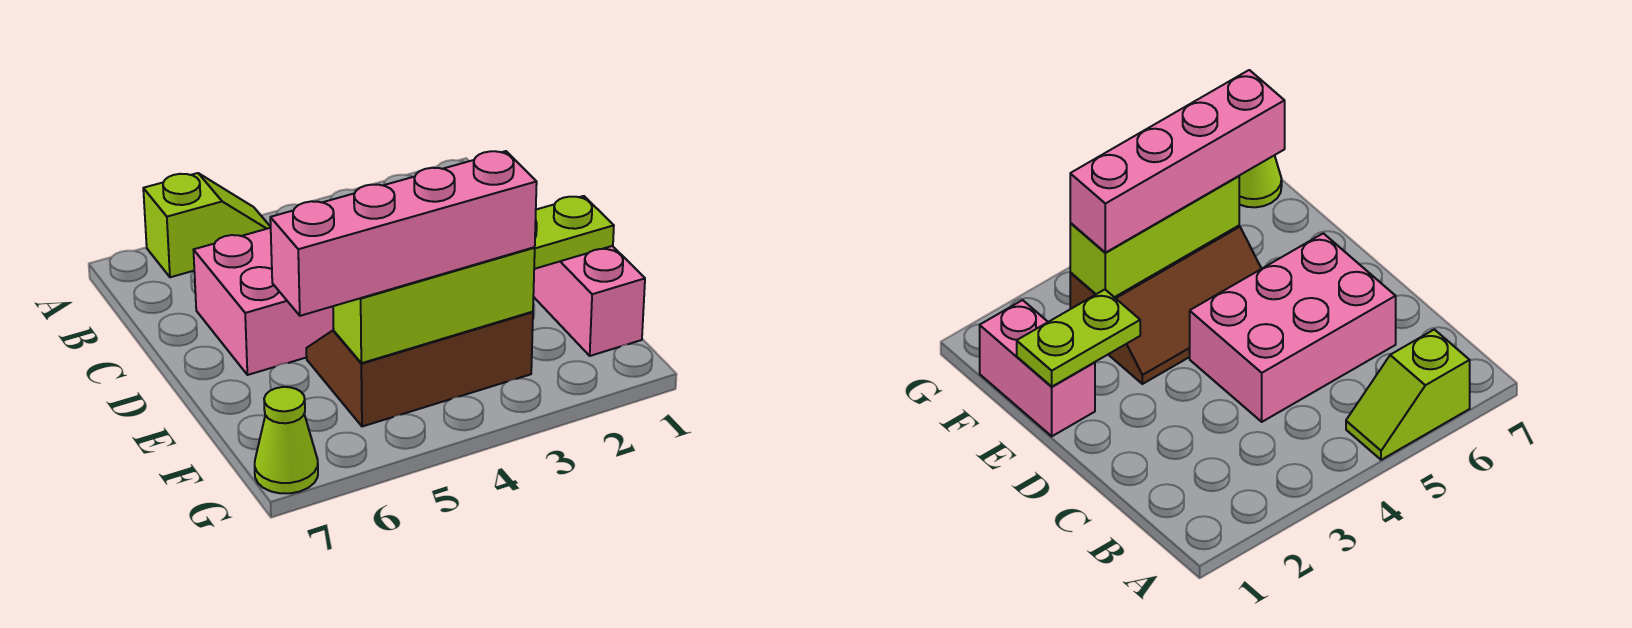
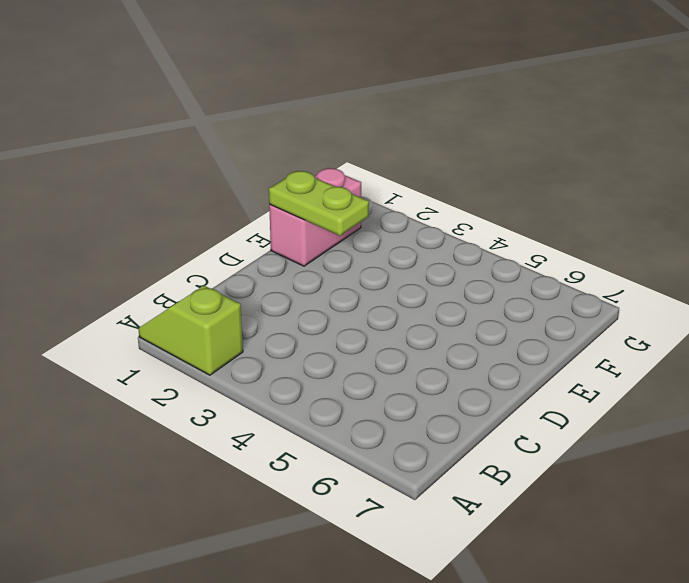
lime 1x2 slope [138,286,243,375] -> lime 1x2 slope moved to [143,173,271,277]
none -> pink 2x3 brick [194,228,334,375]
none -> brown 2x3 slope [306,312,533,427]

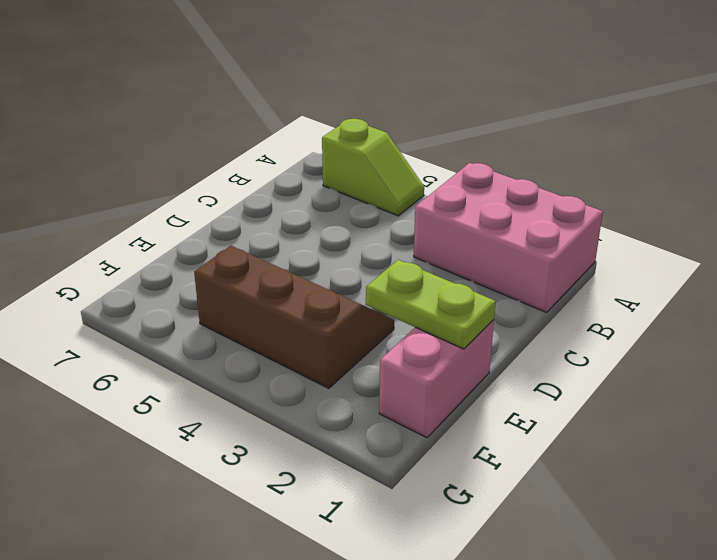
pink 2x3 brick [414,163,603,312] -> pink 2x3 brick moved to [194,228,334,375]
none -> lime 1x1 cone [255,387,318,493]
none -> lime 1x3 brick [333,247,535,363]

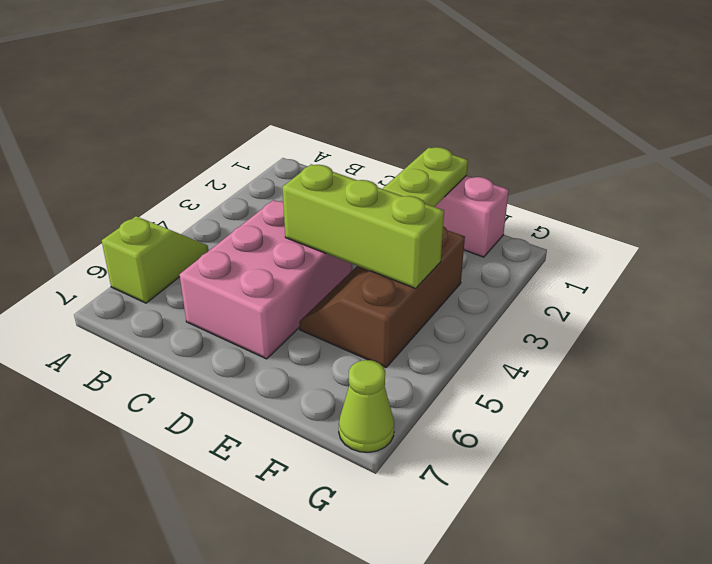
lime 1x3 brick [282,164,444,288] -> lime 1x3 brick turned to [333,247,535,363]
none -> pink 1x4 brick [270,151,537,316]

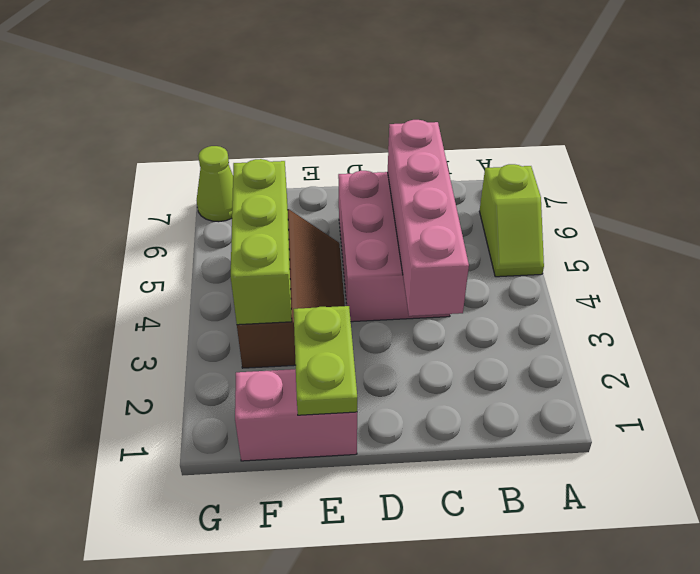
pink 1x4 brick [388,120,469,316] -> pink 1x4 brick moved to [270,151,537,316]

